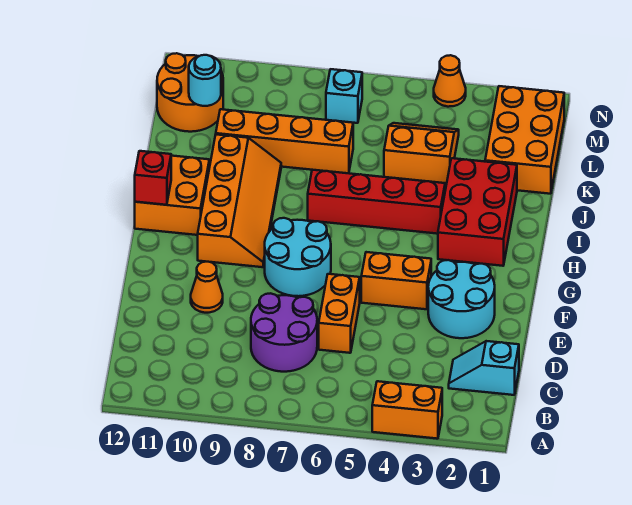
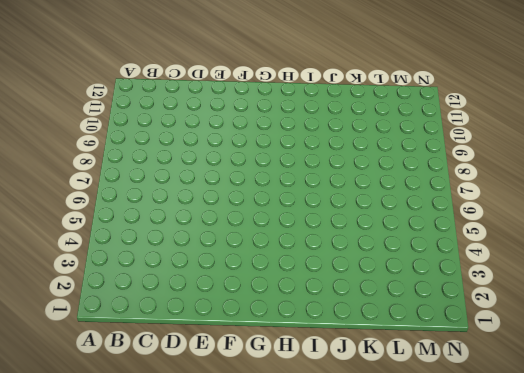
none -> orange 1x2 brick [372,381,442,439]
none -> cyan 1x2 slope [449,341,519,395]
none -> purple 2x2 round brick [251,293,317,372]

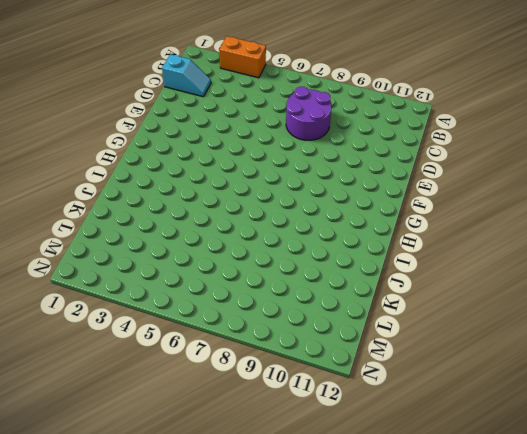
none -> orange 1x2 brick [319,274,360,353]
none -> cyan 2x2 round brick [428,260,495,338]
none -> orange 1x1 cone [191,262,223,313]

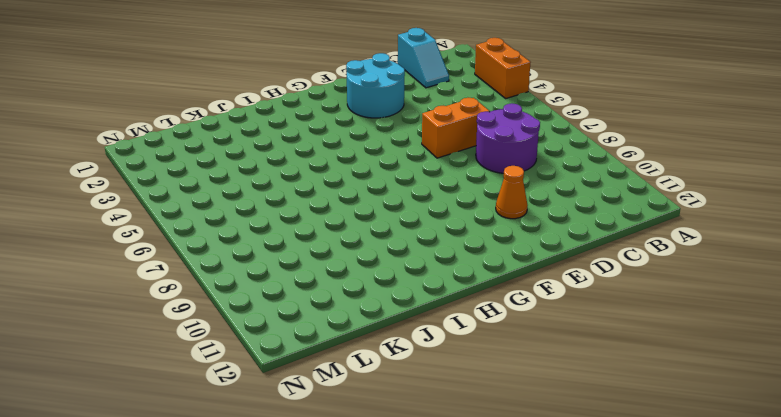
none -> orange 1x2 brick [361,252,431,309]
none -> cyan 2x2 round brick [265,218,331,296]
none -> orange 2x4 slope [198,135,281,267]

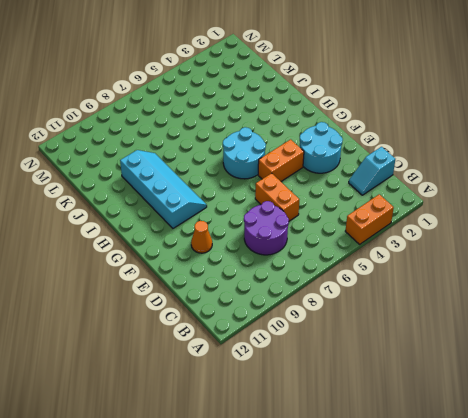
cyan 2x2 round brick [223,127,266,179] -> cyan 2x2 round brick moved to [265,218,331,296]
cyan 2x4 slope [120,150,207,228] -> orange 2x4 slope [198,135,281,267]
none -> red 2x3 brick [438,158,517,266]
none -> orange 2x2 brick [135,156,209,235]
none -> red 1x4 brick [308,170,445,234]

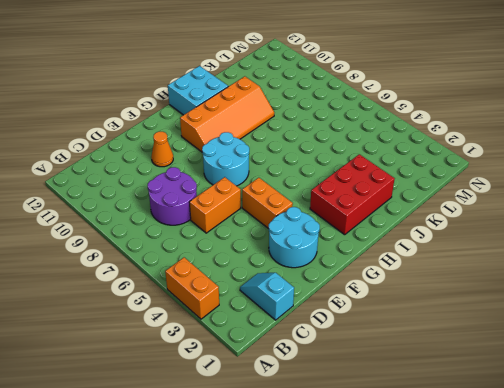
cyan 2x2 brick [168,66,228,115] -> orange 2x2 brick [135,156,209,235]
none -> red 1x4 brick [308,170,445,234]
none -> orange 2x3 brick [485,86,564,194]
none -> orange 2x2 slope [384,123,459,183]

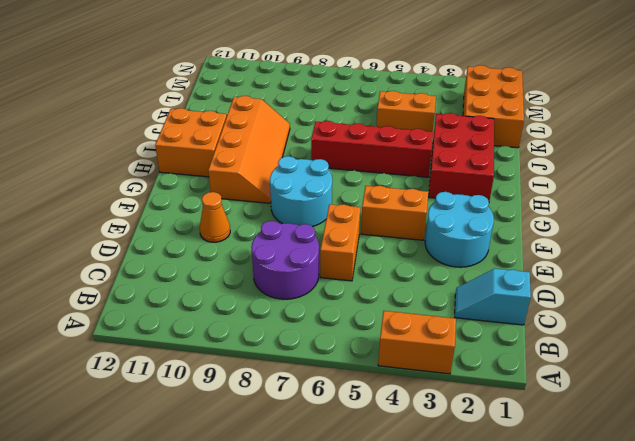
none -> orange 1x4 brick [216,109,353,173]
none -> orange 2x2 round brick [157,53,223,132]
none -> cyan 1x1 brick [326,69,362,123]

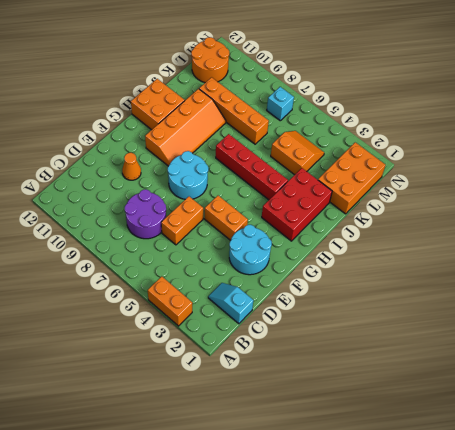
none -> orange 1x1 cone [434,55,466,107]
none -> red 1x1 brick [135,151,171,205]
none -> cyan 1x1 round brick [189,55,221,106]

